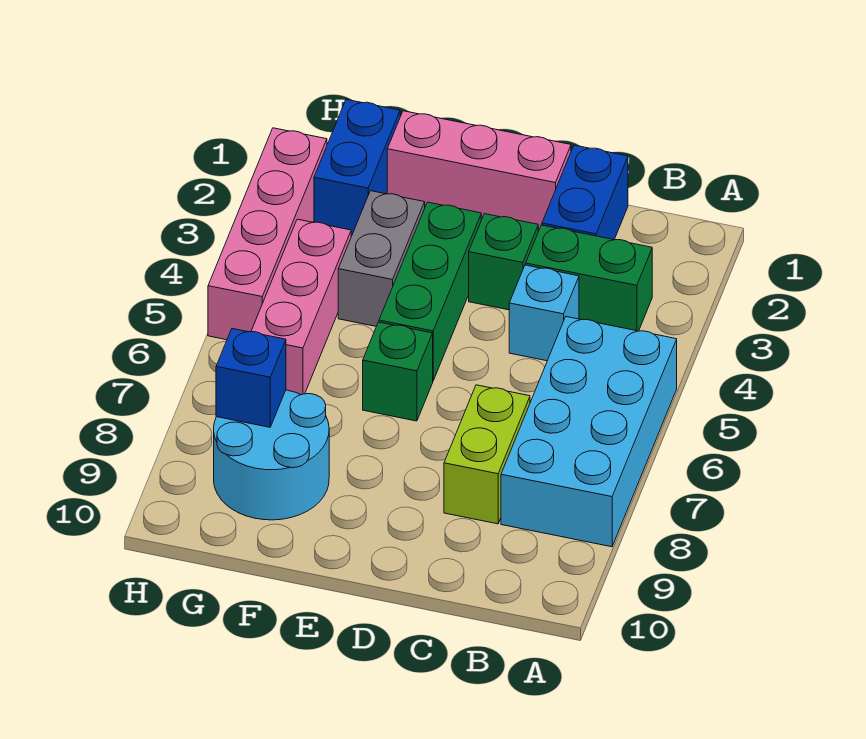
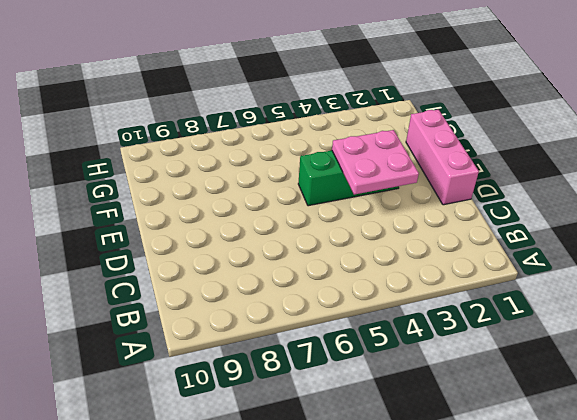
pink 2x2 plate [332,130,419,195] -> none
none -> cyan 2x4 brick [501,317,677,547]
none -> green 1x2 brick [526,225,652,331]
none -> blue 1x2 brick [542,145,628,240]

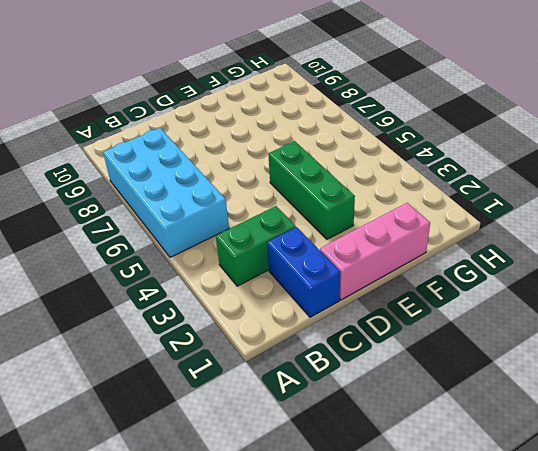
none -> cyan 1x1 brick [509,265,579,361]
none -> lime 1x2 brick [444,385,530,524]
none -> green 1x1 brick [469,214,538,310]

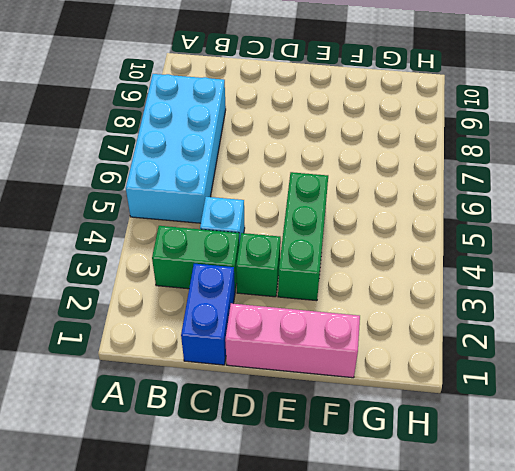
none -> lime 1x2 brick [444,385,530,524]
none -> green 1x1 brick [363,322,433,421]
none -> grey 1x2 brick [338,191,425,326]

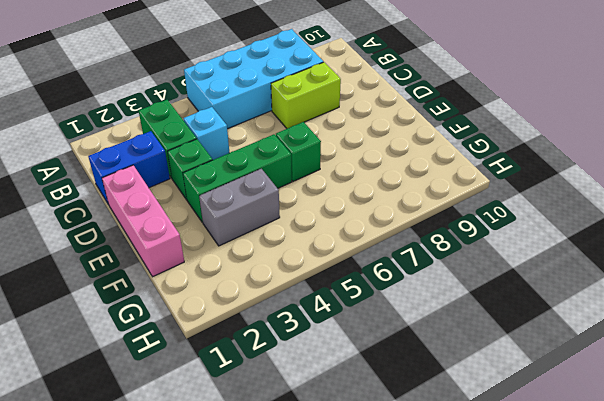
none -> cyan 2x2 round brick [214,390,329,520]
none -> blue 1x2 brick [314,99,400,235]
none -> pink 1x3 brick [251,219,351,395]

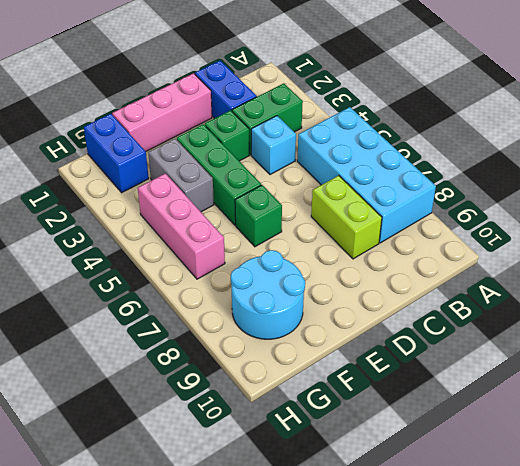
none -> pink 1x4 brick [208,128,327,340]
none -> blue 1x1 brick [216,329,286,427]

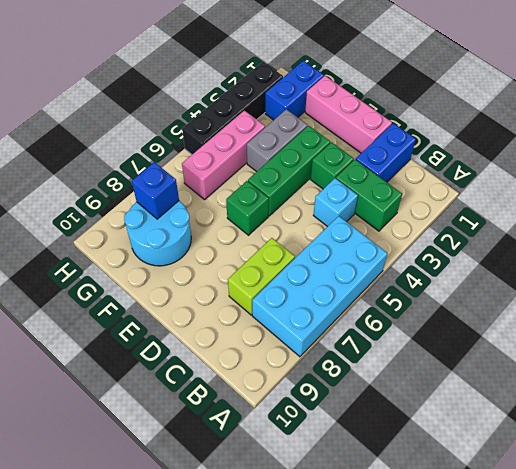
black 1x4 brick [182,62,283,154] -> pink 1x4 brick [208,128,327,340]

